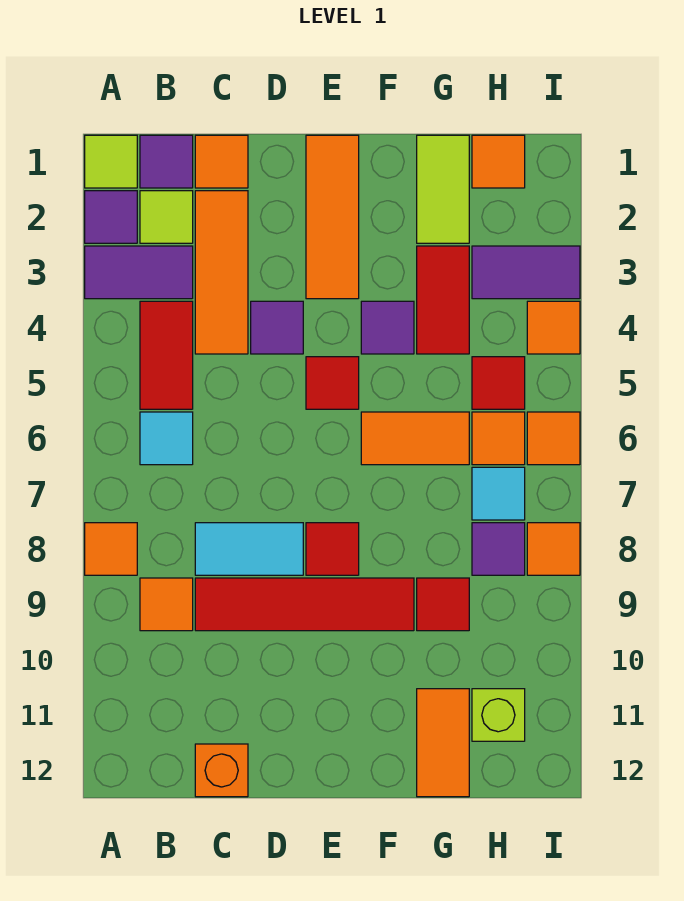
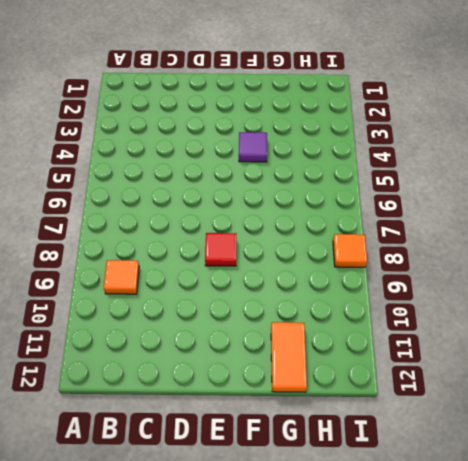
none -> lime 1x1 tile [85,135,137,188]
none -> purple 1x1 tile [85,191,137,243]
none -> purple 1x2 tile [85,246,193,299]
none -> orange 1x1 tile [85,523,137,575]

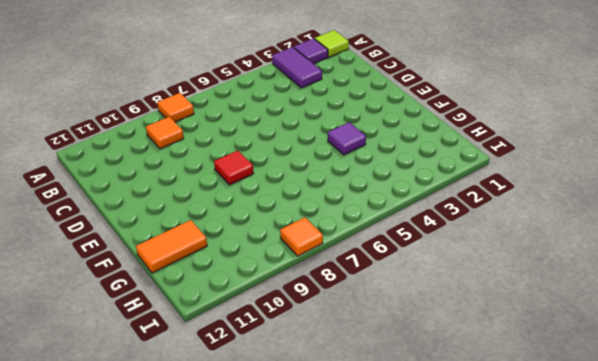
none -> purple 1x1 tile [140,135,193,188]
none -> lime 1x1 tile [140,191,193,243]
none -> red 1x2 tile [140,301,193,409]
none -> cyan 1x1 tile [140,412,193,465]

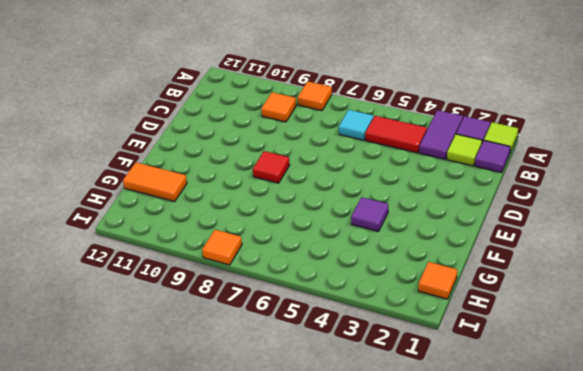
none -> orange 1x1 tile [195,135,248,188]
none -> orange 1x3 tile [195,191,248,354]
none -> cyan 1x2 tile [195,523,303,575]
none -> red 1x4 tile [195,578,414,631]

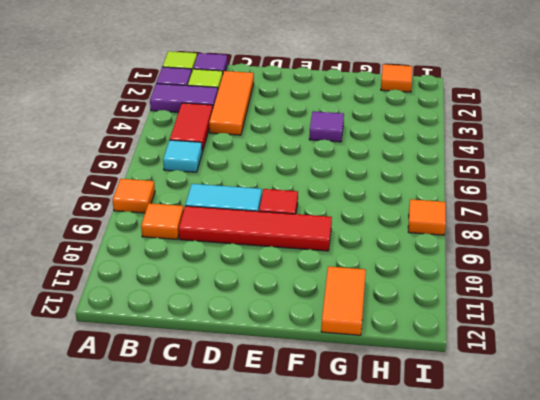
none -> orange 1x1 tile [195,135,248,188]
none -> orange 1x1 brick [195,744,248,797]
none -> purple 1x1 tile [251,301,303,354]
none -> orange 1x3 tile [306,135,359,299]

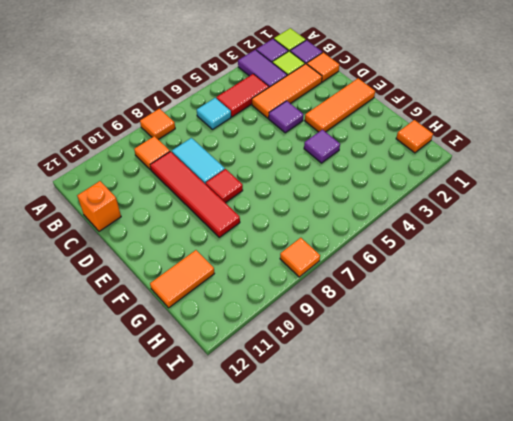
none -> red 1x1 tile [306,357,359,409]
none -> orange 1x2 tile [361,412,469,465]
none -> lime 1x2 tile [417,135,469,243]
none -> red 1x2 tile [417,246,469,354]

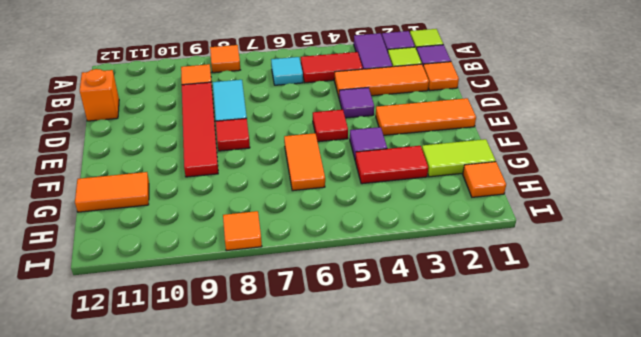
none -> red 1x1 tile [417,578,469,631]
none -> purple 1x2 tile [472,246,580,299]
none -> red 1x1 tile [472,357,525,409]
none -> orange 1x1 tile [472,412,525,465]

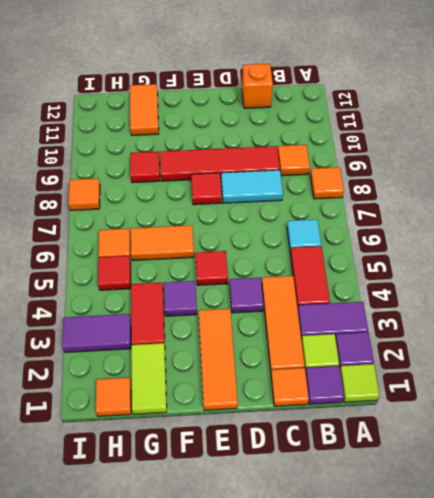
none -> cyan 1x1 tile [472,467,525,520]
none -> purple 1x1 tile [472,523,525,575]
none -> lime 1x1 brick [472,689,525,741]
none -> orange 1x1 tile [527,301,580,354]

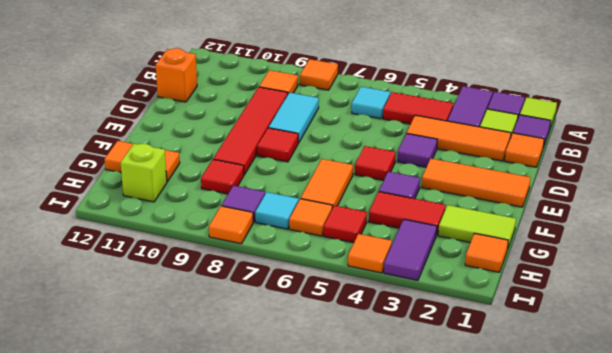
none -> orange 1x1 tile [527,412,580,465]

